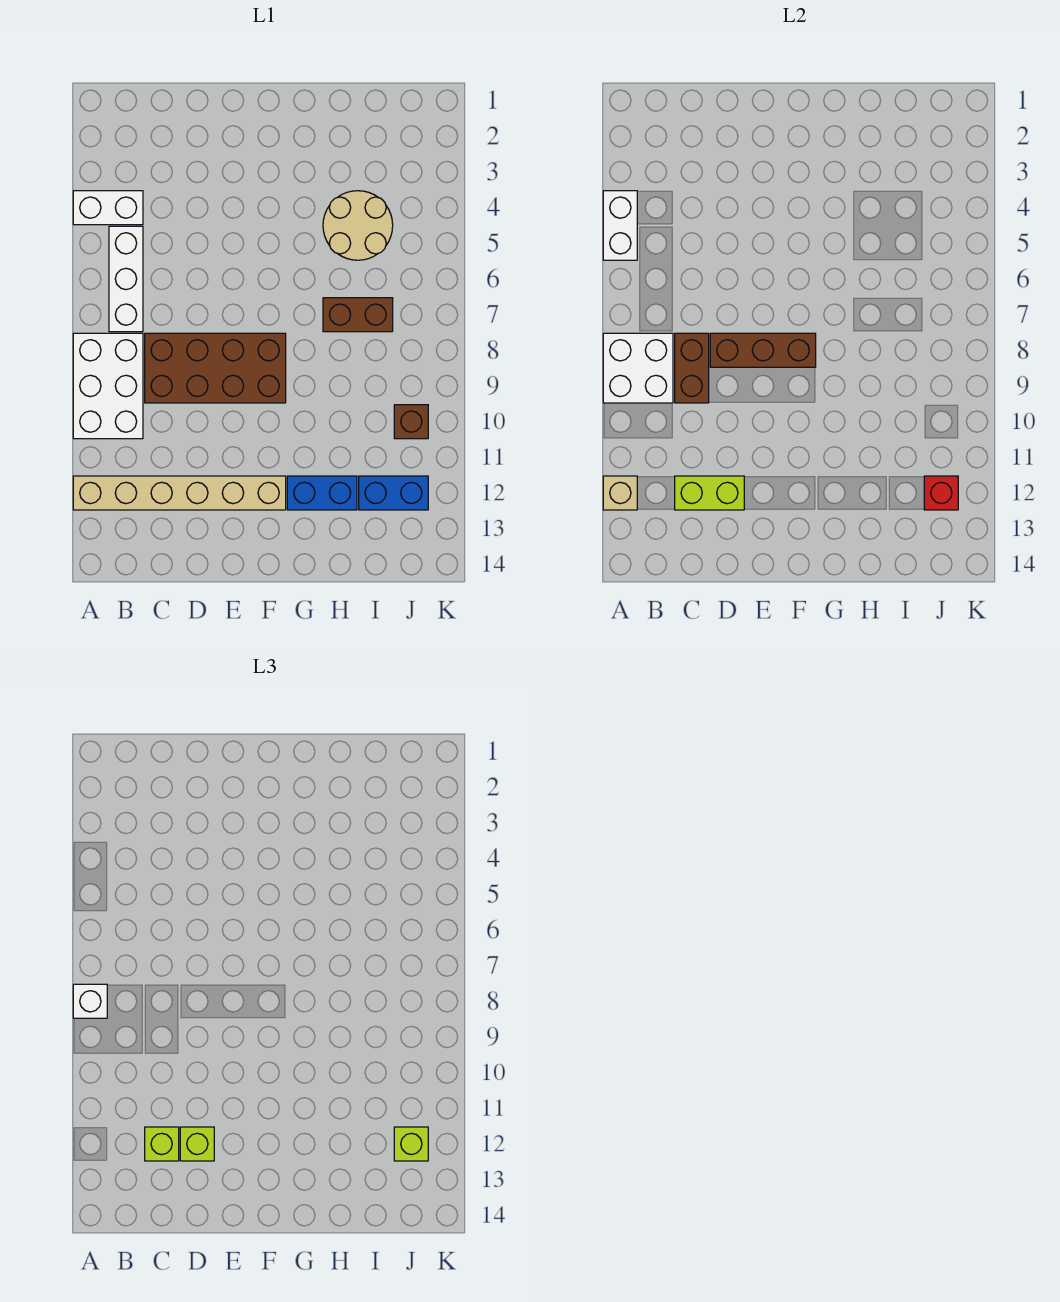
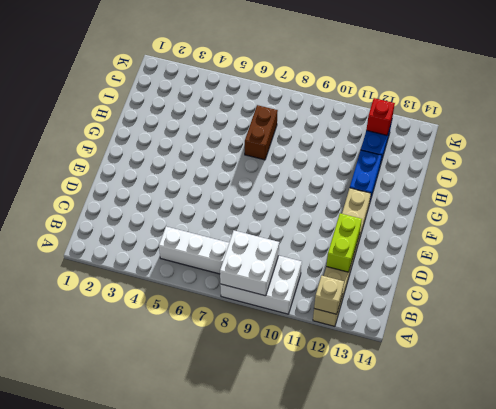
none -> white 1x2 brick [73,191,143,225]
none -> brown 2x4 brick [145,333,286,403]
none -> tan 2x2 round brick [323,191,393,260]

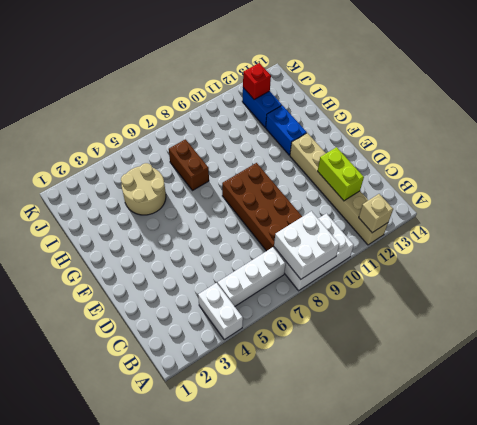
none -> brown 1x1 brick [394,405,428,439]
none -> white 1x2 brick [603,191,637,260]
none -> brown 1x2 brick [675,333,709,403]

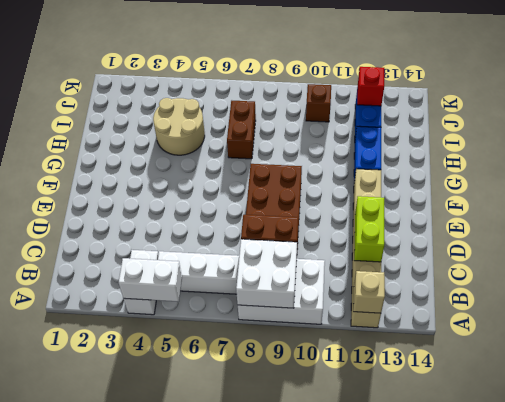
none -> brown 1x3 brick [710,333,816,367]
none -> white 1x1 brick [73,984,107,1018]
none -> lime 1x1 brick [145,1127,179,1161]

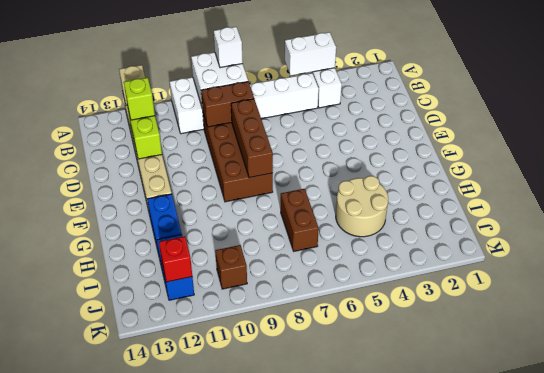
none -> lime 1x1 brick [180,1127,214,1161]
none -> lime 1x1 brick [394,1127,428,1161]

